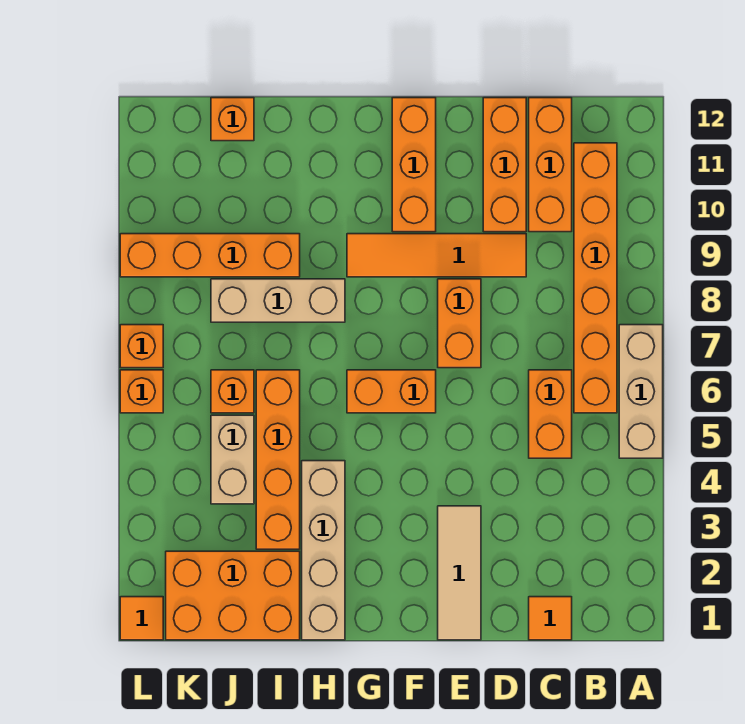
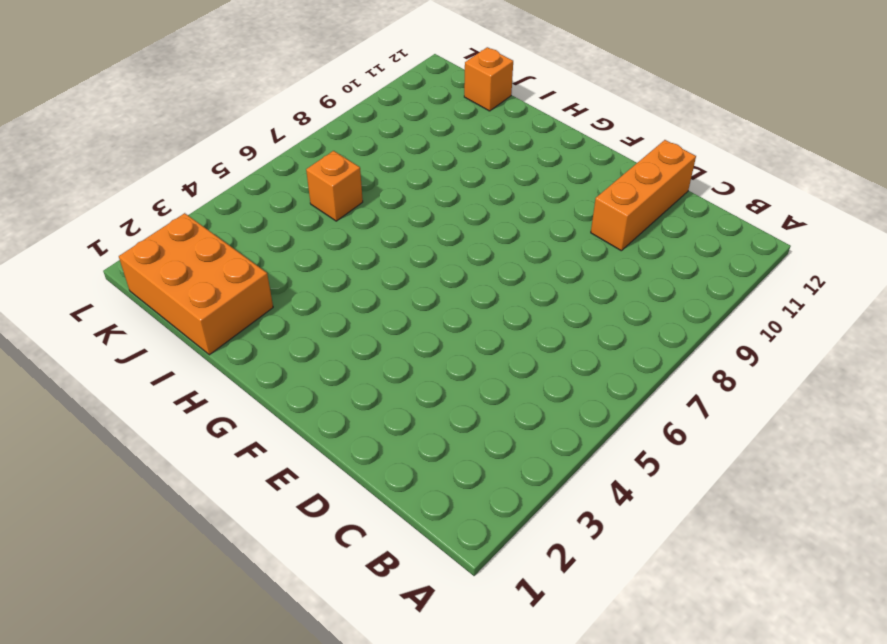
none -> tan 1x3 brick [619,325,663,458]
none -> orange 1x6 brick [574,143,617,413]
none -> orange 1x1 tile [529,597,572,640]

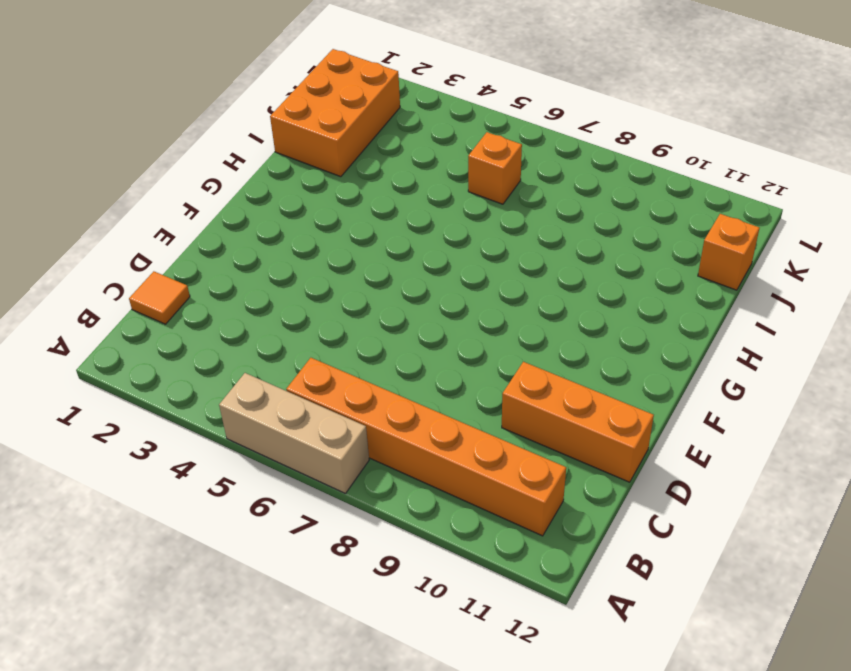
none -> orange 1x2 brick [529,370,572,458]
none -> orange 1x3 brick [529,98,572,232]
none -> orange 1x4 tile [347,234,526,277]

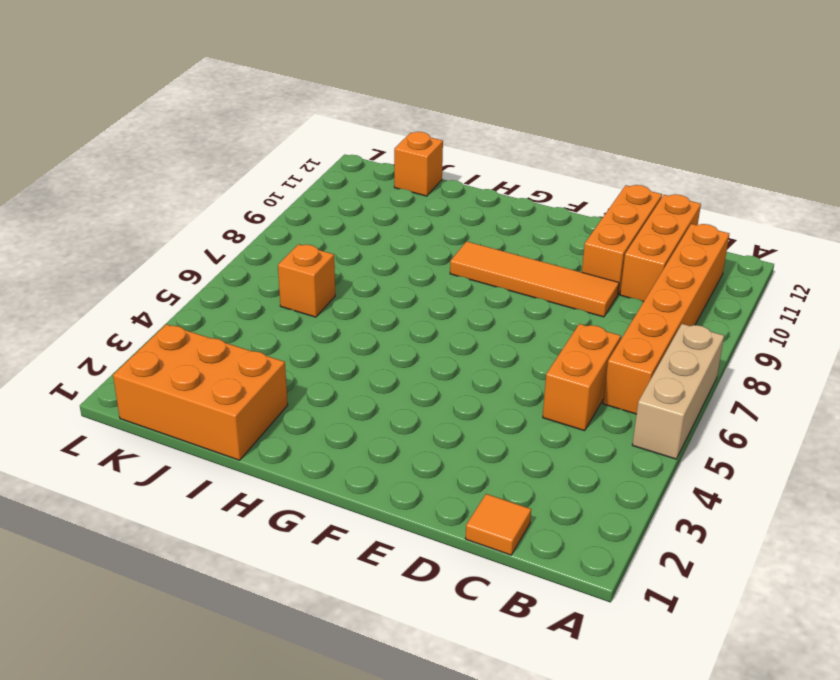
none -> tan 1x3 tile [438,506,481,640]
none -> orange 1x2 brick [438,279,481,368]
none -> orange 1x2 brick [347,370,436,413]

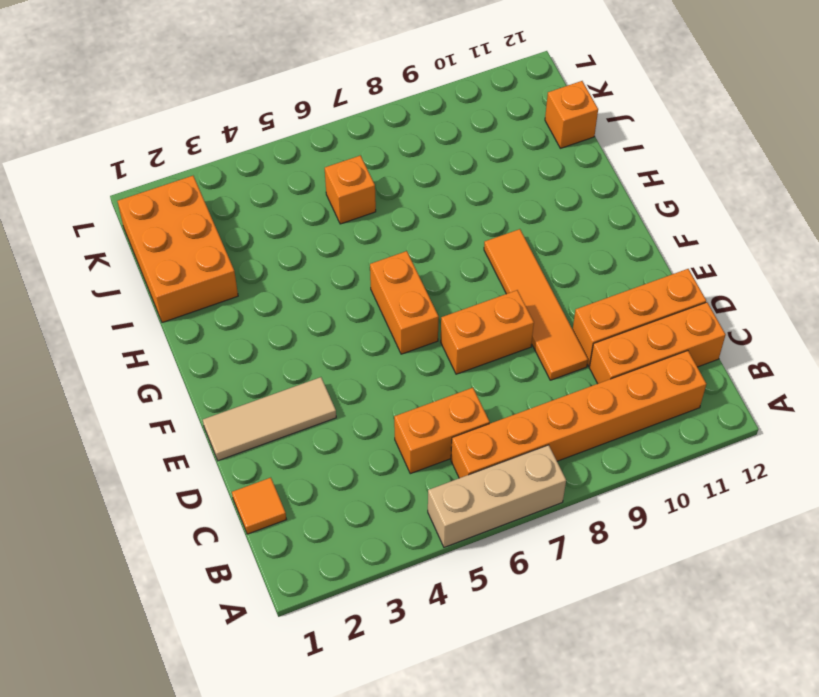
none -> orange 1x3 brick [392,98,436,232]
none -> tan 1x4 brick [302,461,345,640]
none -> tan 1x3 brick [211,279,345,322]

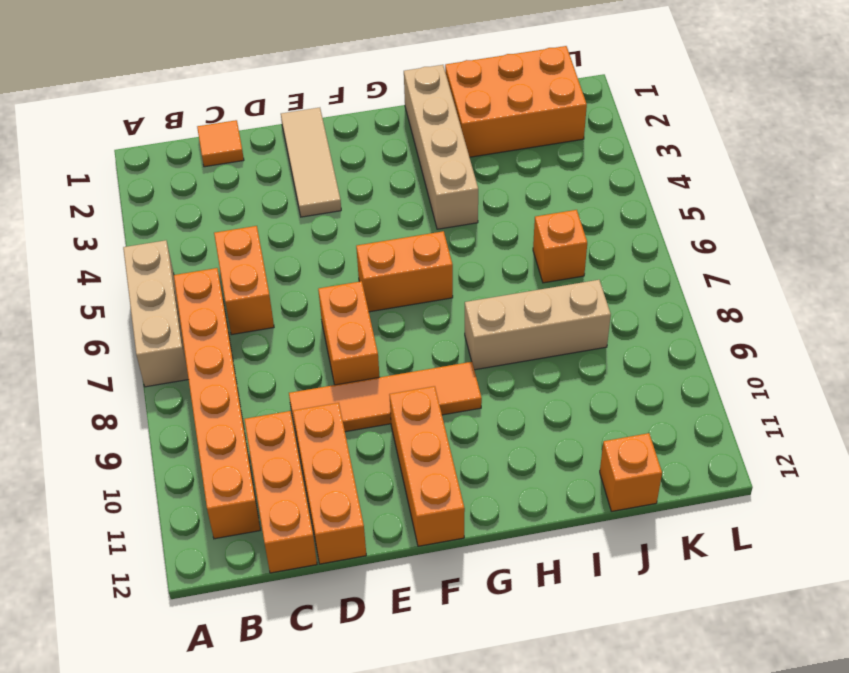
none -> orange 1x4 brick [256,370,300,549]
none -> orange 1x4 brick [120,234,300,277]
none -> tan 1x2 brick [211,415,254,504]

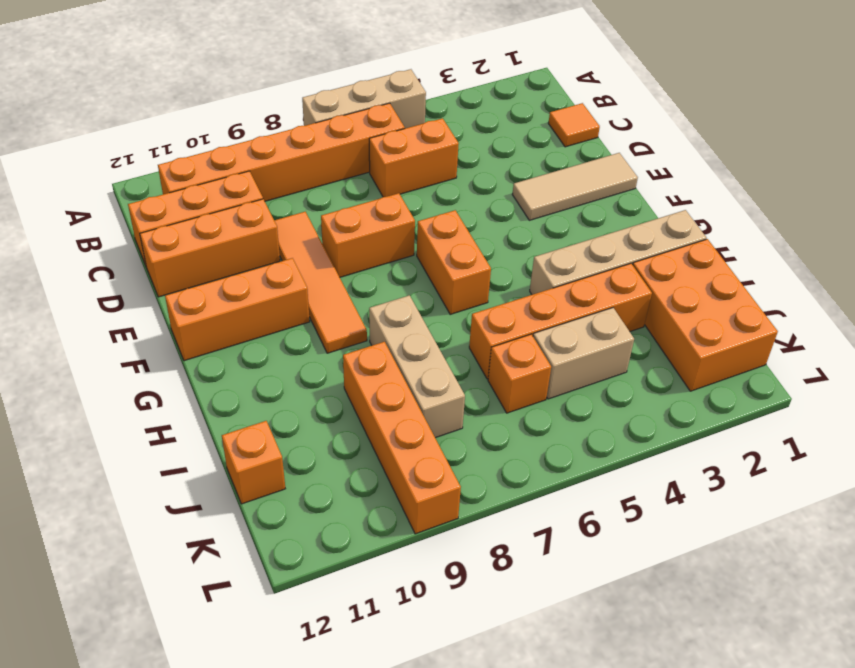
none -> orange 1x1 tile [120,597,163,640]
none -> orange 1x1 brick [120,370,163,413]
none -> orange 1x1 brick [120,325,163,368]

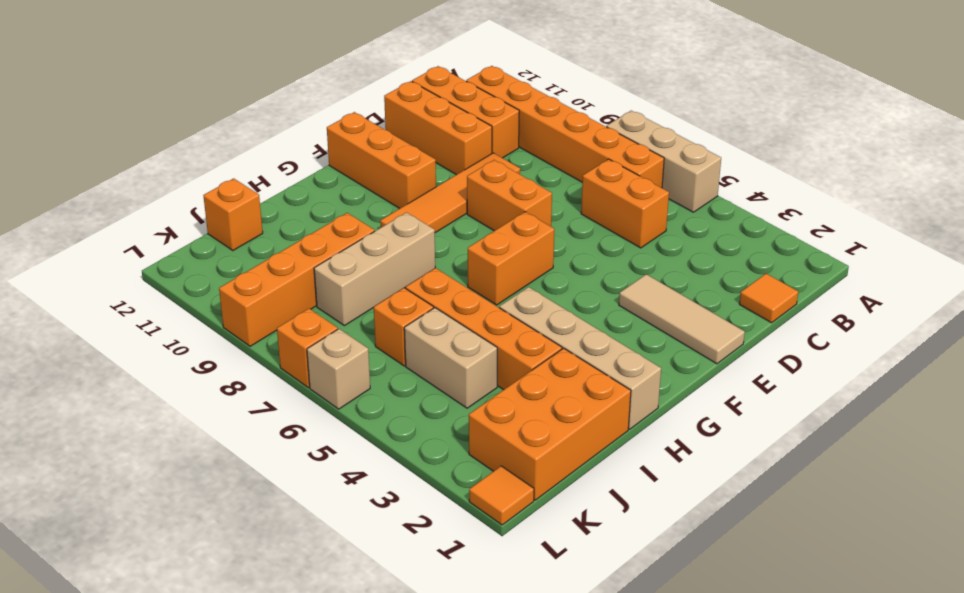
tan 1x1 brick [307,329,370,409] -> orange 1x1 brick [120,370,163,413]

